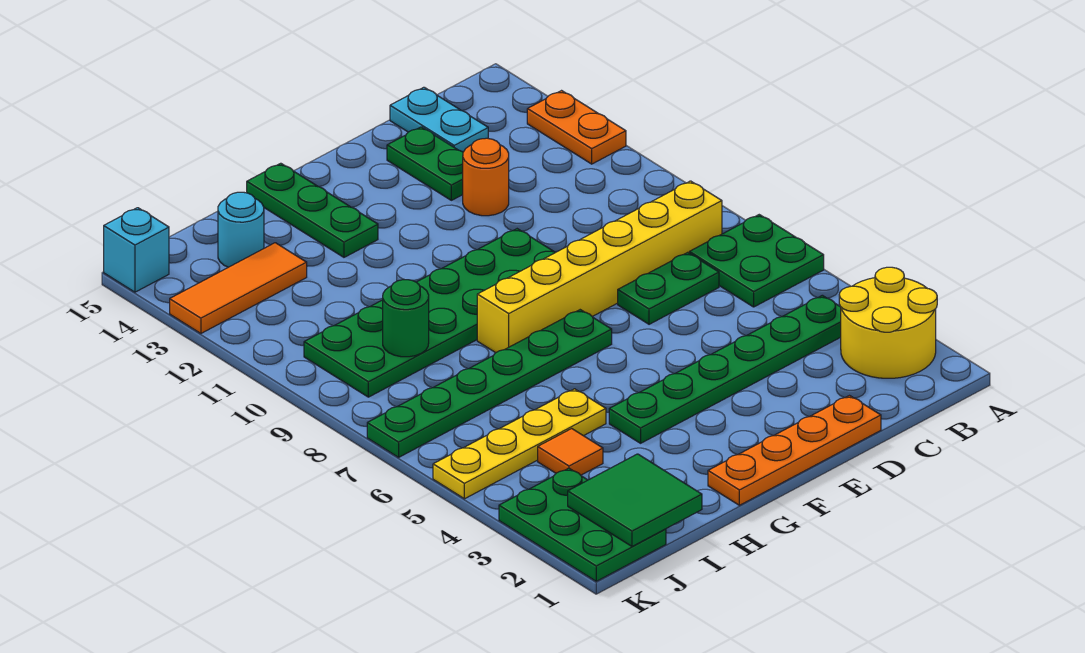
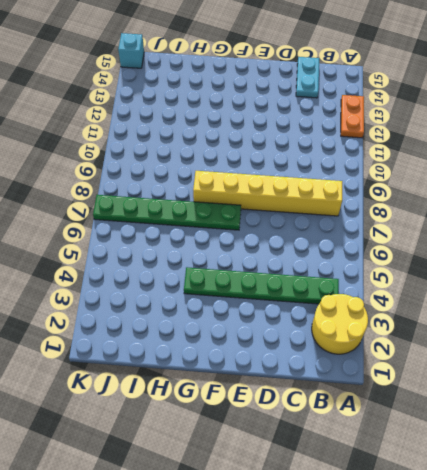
none -> green 2x2 plate [689,215,824,307]
none -> green 1x2 plate [618,253,719,324]
none -> orange 1x4 plate [708,396,881,505]

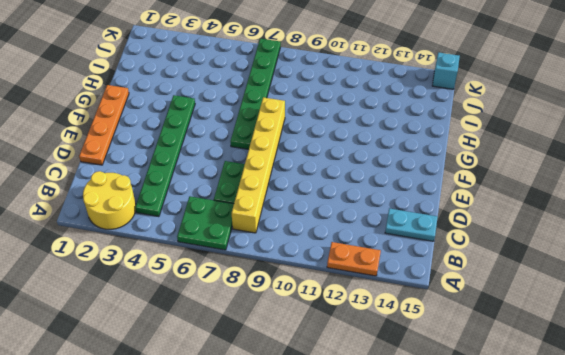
none -> orange 1x1 round brick [463,138,509,216]
none -> green 1x2 plate [387,127,463,200]
none -> green 2x6 plate [304,229,556,397]

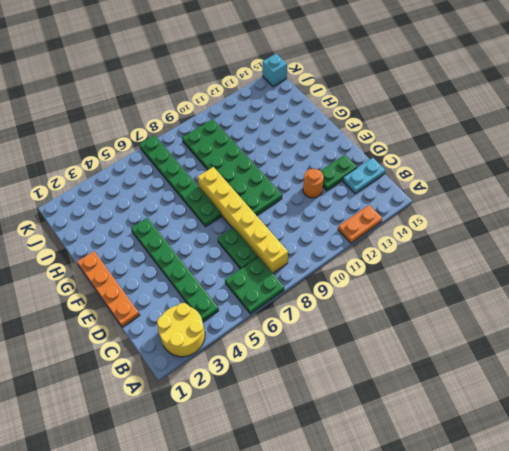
none -> green 1x3 plate [247,163,378,257]
none -> yellow 1x4 plate [433,389,606,499]
none -> orange 1x1 tile [538,429,603,475]

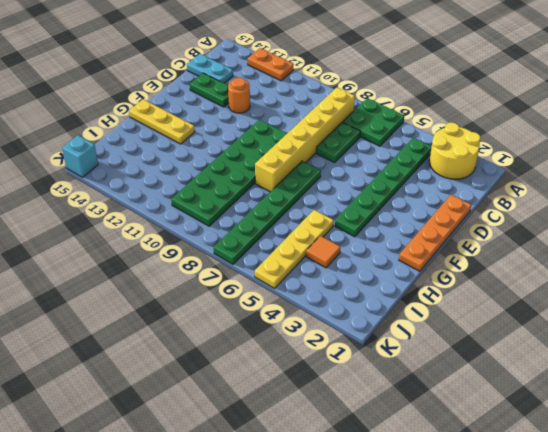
yellow 1x3 plate [129,99,195,144] -> green 1x3 plate [247,163,378,257]
none -> orange 1x3 tile [170,243,307,333]
none -> cyan 1x1 round brick [218,192,264,267]
none -> green 2x3 plate [499,468,666,581]

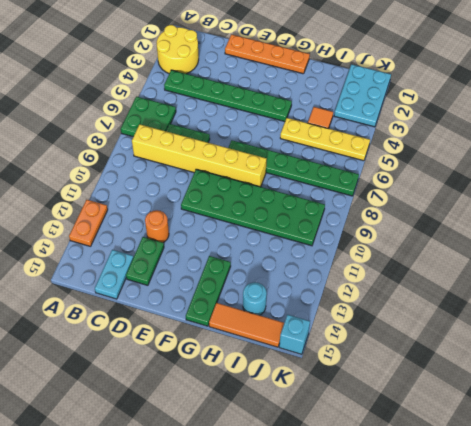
orange 1x3 tile [209,303,284,347] -> orange 1x3 tile moved to [170,243,307,333]
cyan 2x3 plate [334,64,391,127] -> green 2x3 plate [499,468,666,581]
none -> green 2x2 tile [568,454,702,546]
none -> green 1x1 round brick [383,280,429,357]

